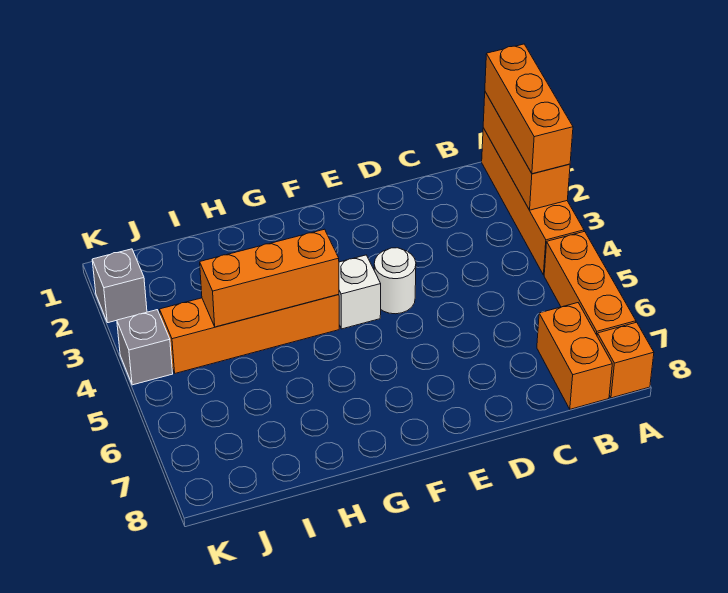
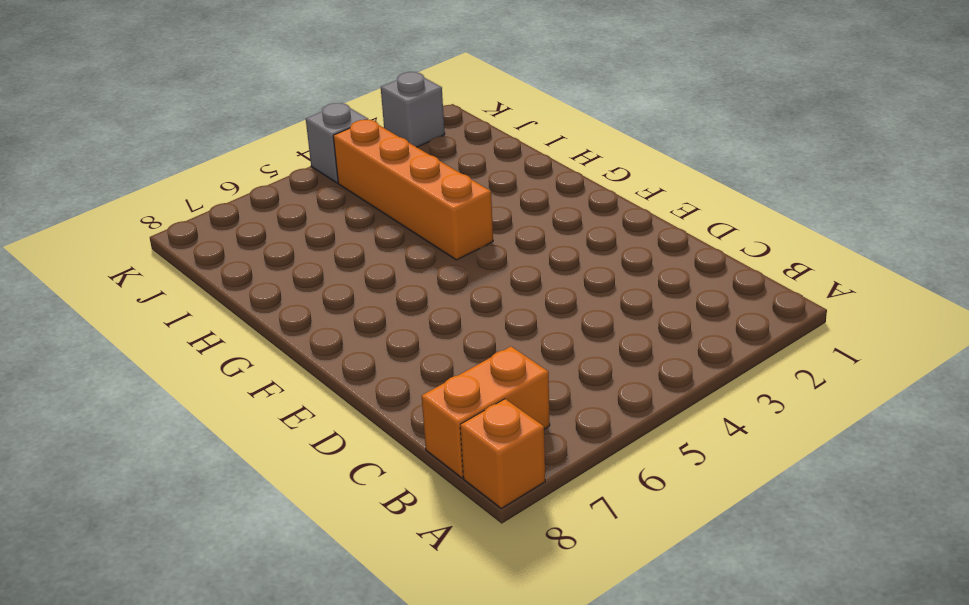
none -> orange 1x4 brick [482,128,584,275]
none -> orange 1x3 brick [544,231,636,335]
none -> white 1x1 round brick [374,248,416,314]

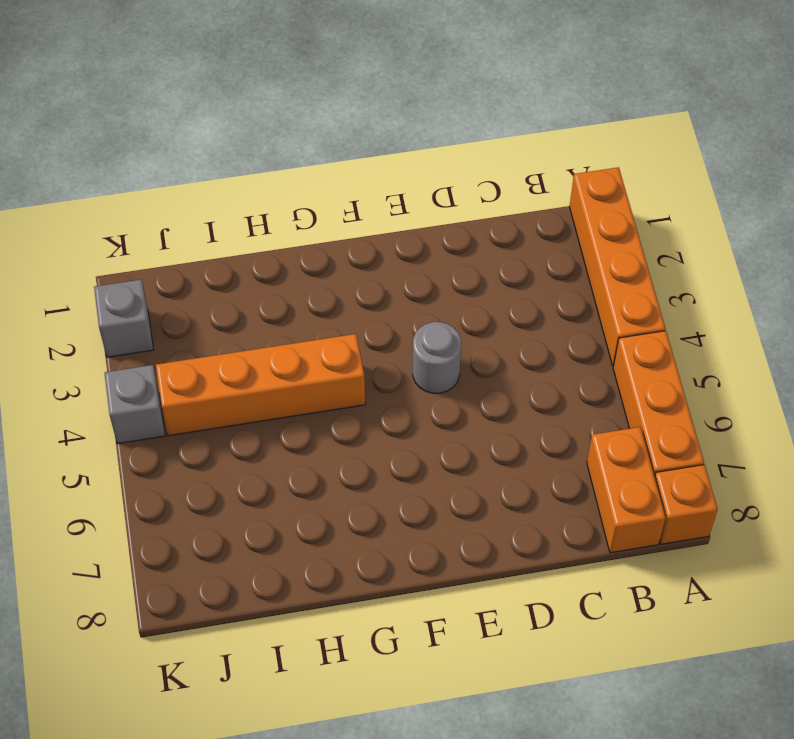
grey 1x1 round brick [413,322,461,393] -> white 1x1 round brick [374,248,416,314]
none -> white 1x1 brick [339,255,381,329]
none -> orange 1x3 brick [483,92,570,210]
none -> orange 1x3 brick [200,229,339,327]

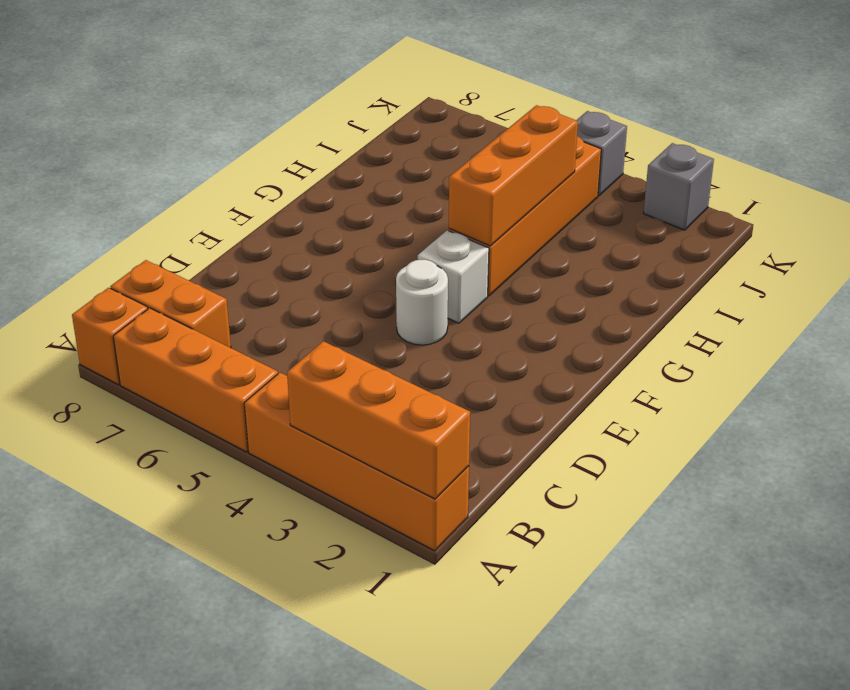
none -> orange 1x3 brick [485,44,573,174]

